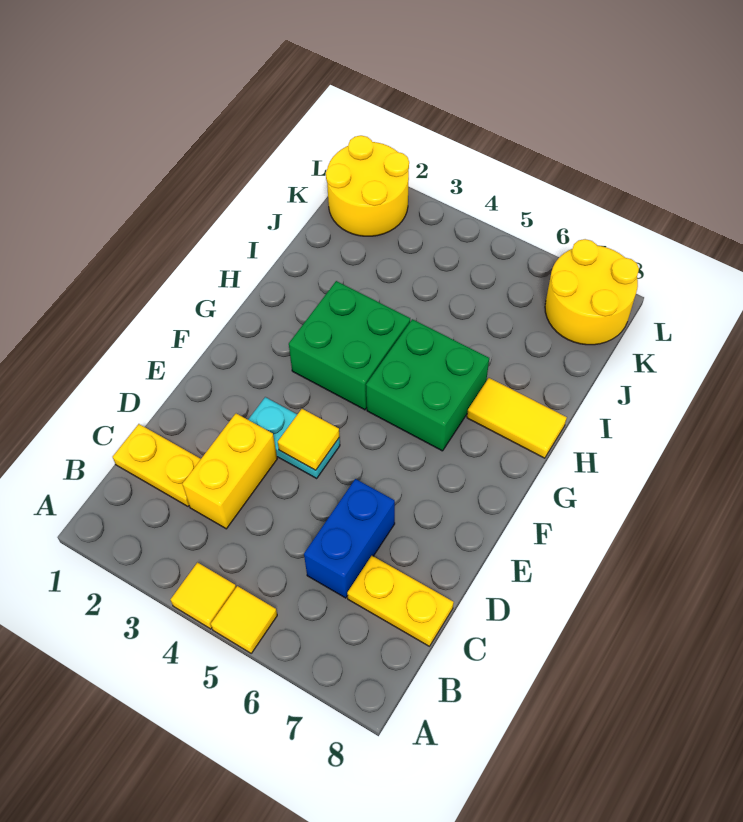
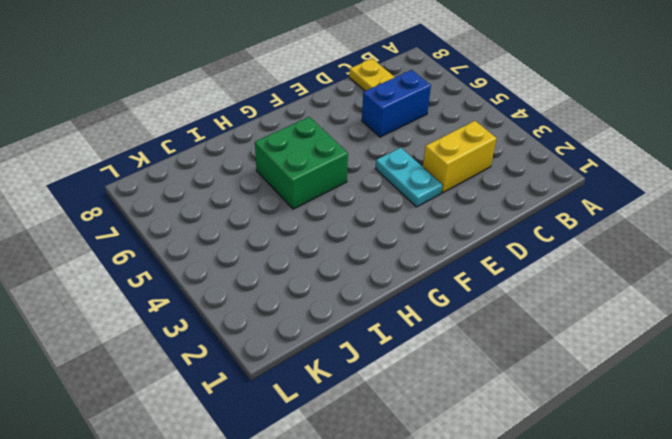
none -> yellow 1x1 tile [170,563,236,629]
none -> yellow 1x1 tile [211,586,277,653]
none -> yellow 1x2 plate [113,424,201,506]

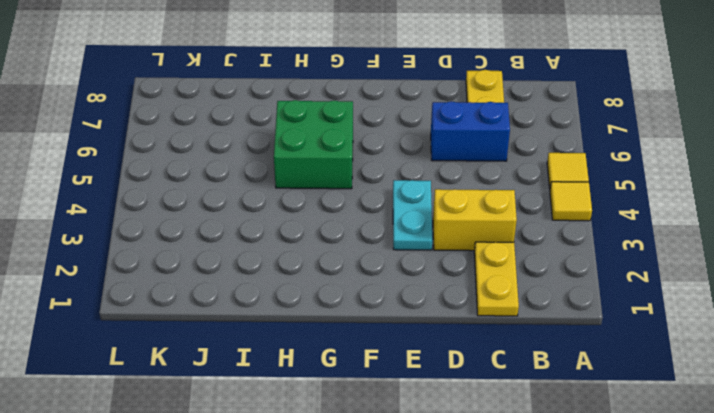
none -> green 2x2 brick [289,281,410,410]
none -> yellow 1x2 tile [467,378,567,458]
none -> yellow 2x2 round brick [326,135,409,236]

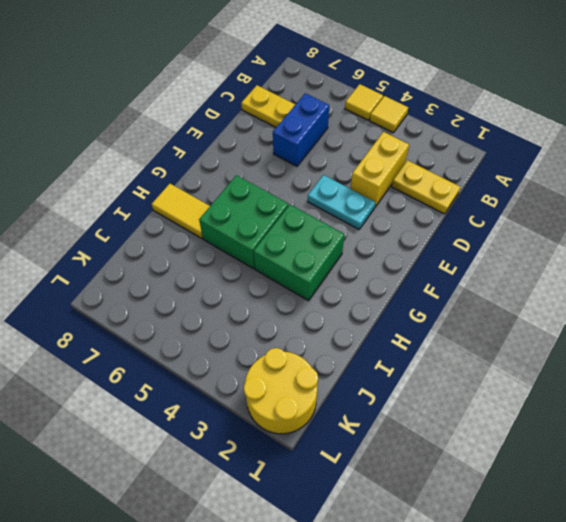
none -> yellow 2x2 round brick [545,239,639,345]
none -> yellow 1x1 tile [278,409,340,470]

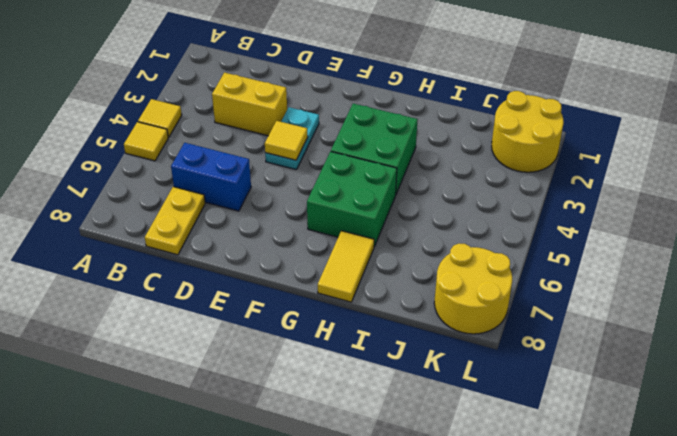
none -> yellow 1x2 plate [113,424,201,506]

